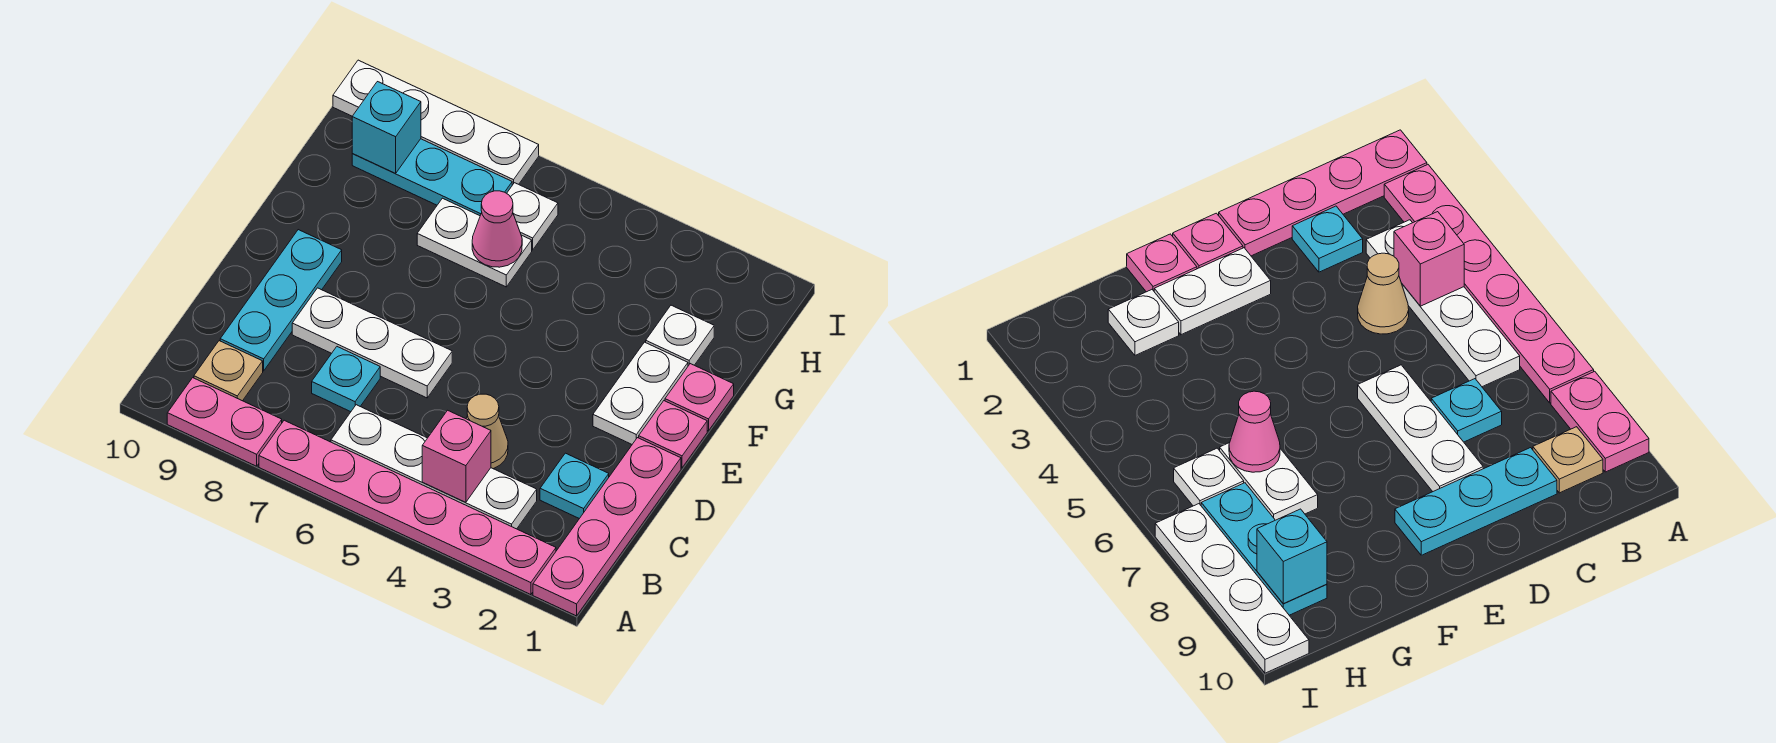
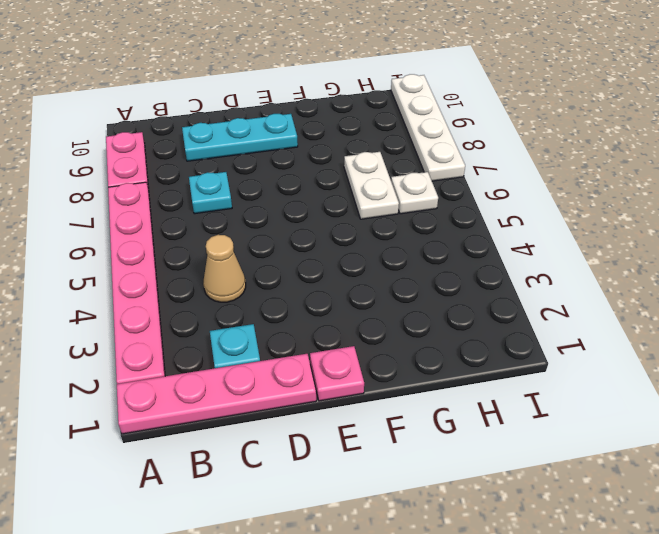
none -> white 1x4 plate [331,405,537,529]
none -> tan 1x1 plate [194,341,263,401]
none -> white 1x3 plate [292,288,452,398]

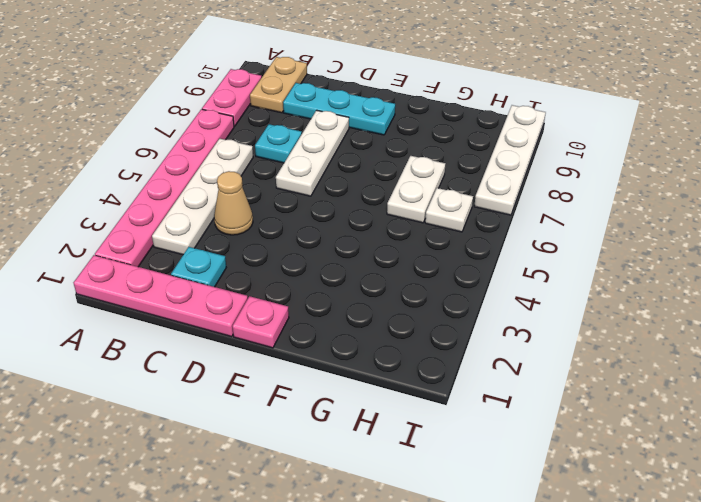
tan 1x2 plate [250,57,307,113] -> tan 1x1 plate [194,341,263,401]
none -> white 1x2 plate [593,342,688,444]
none -> pink 1x1 plate [665,364,734,431]
none -> white 1x1 plate [646,305,714,366]

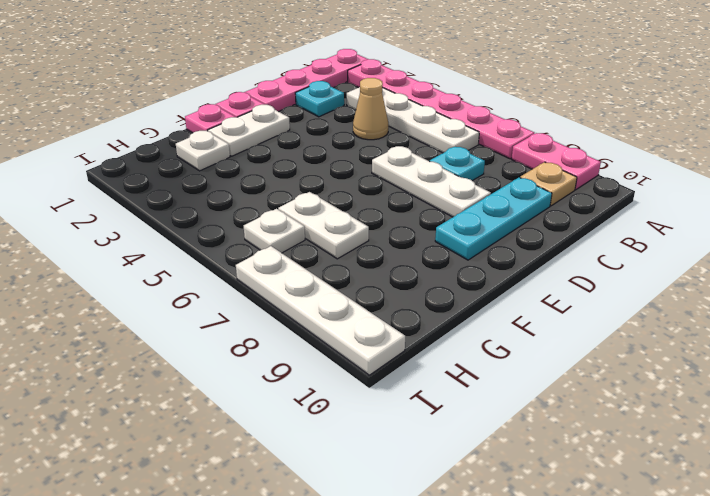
none -> cyan 1x3 plate [352,139,512,216]
none -> pink 1x1 brick [422,410,491,503]
none -> pink 1x1 cone [472,191,522,267]

